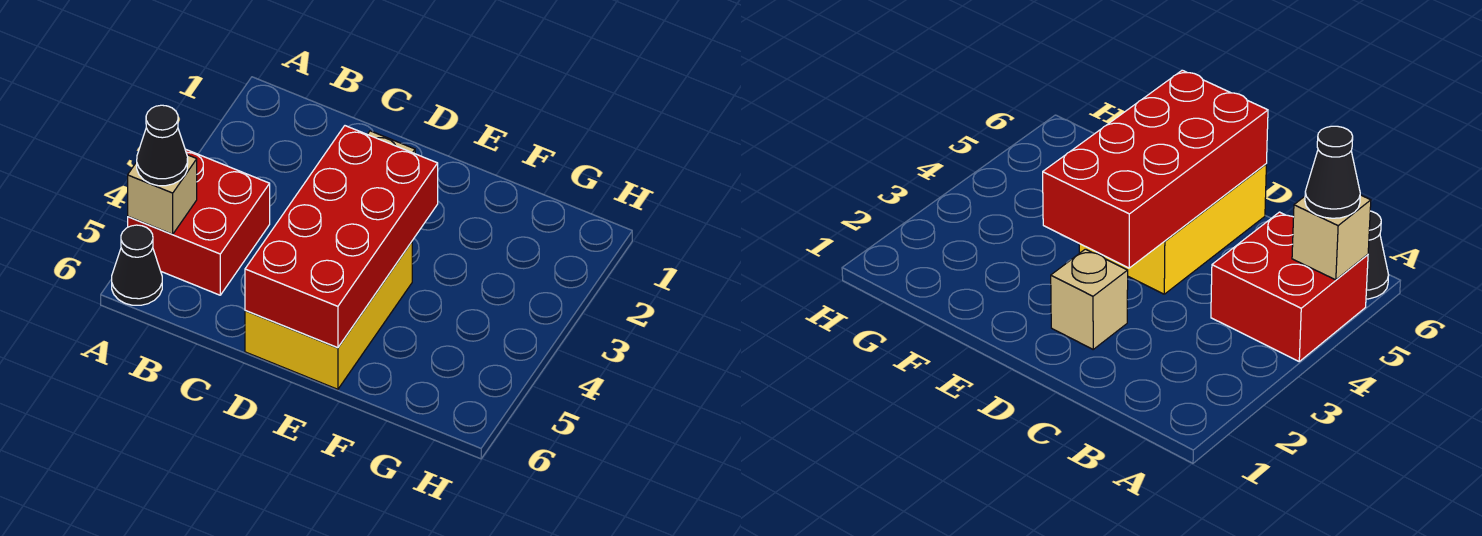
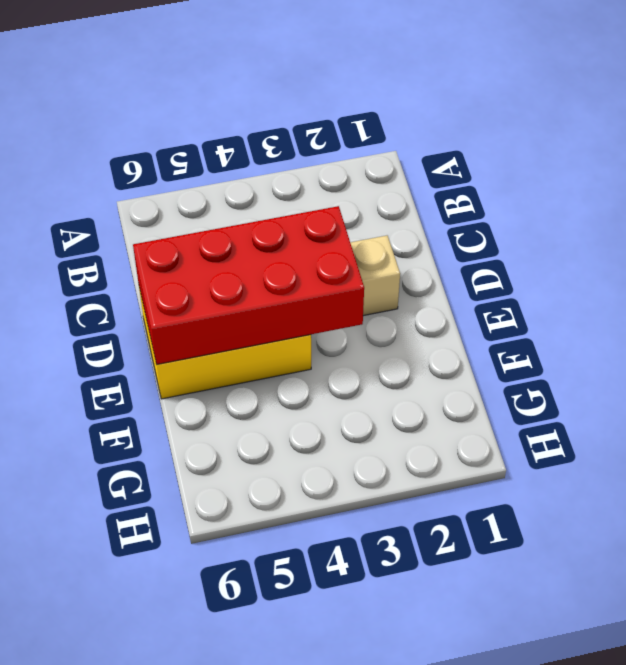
none -> red 2x2 brick [128,149,270,295]
none -> black 1x1 cone [112,225,162,305]

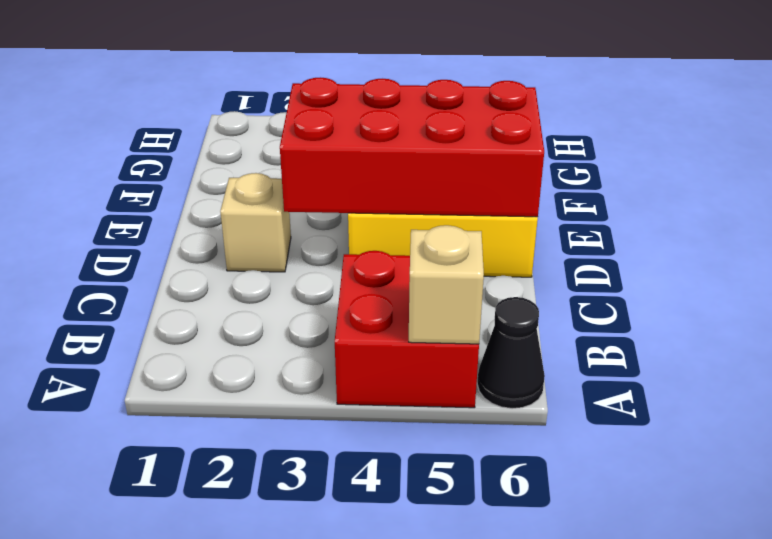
none -> black 1x1 cone [137,105,188,186]

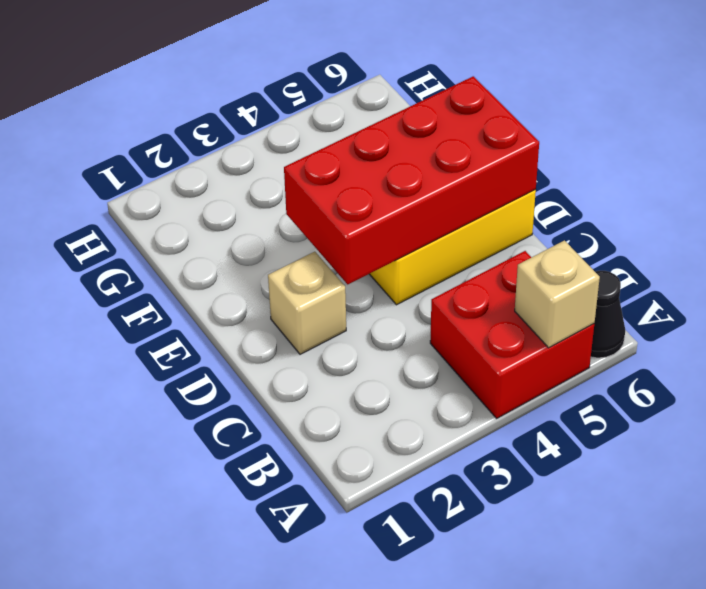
none -> black 1x1 cone [137,105,188,186]

